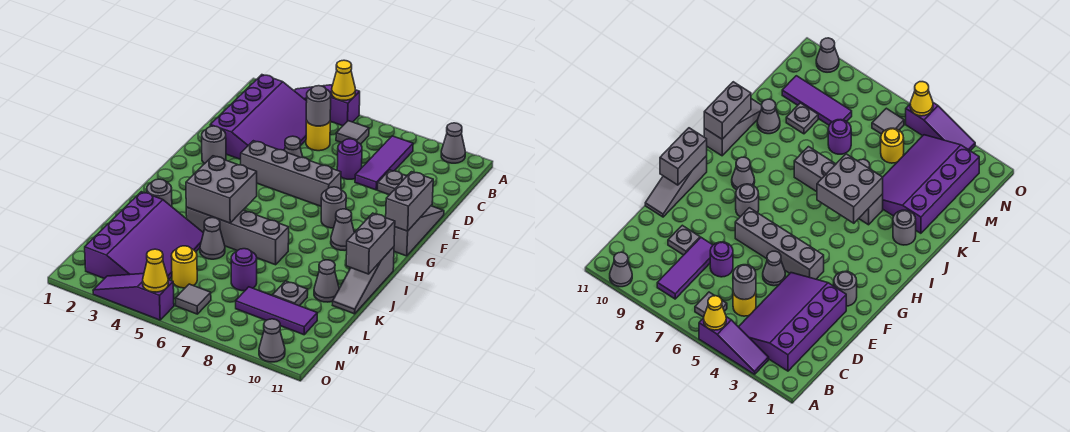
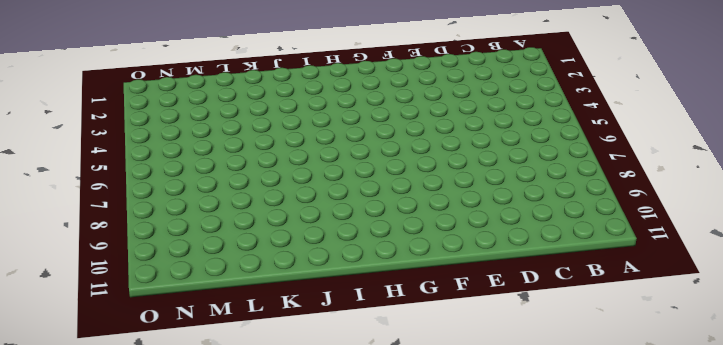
none -> purple 1x3 slope [294,85,360,126]
none -> grey 1x1 cone [441,123,465,163]
none -> purple 3x4 slope [210,75,307,159]
none -> grey 1x1 tile [336,121,369,144]

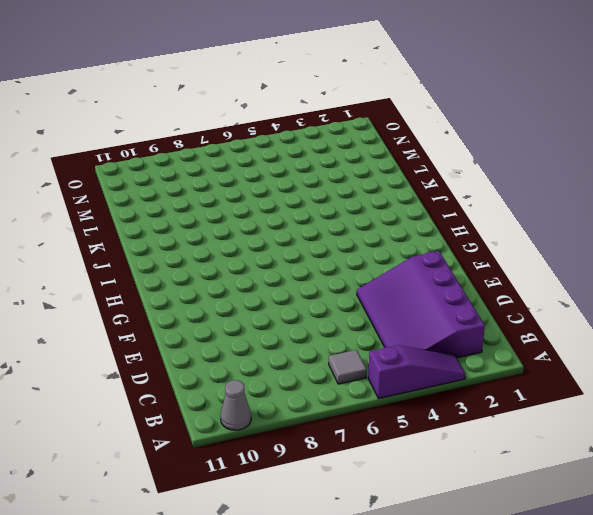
none -> purple 1x3 tile [355,136,413,190]
none -> yellow 1x1 round brick [306,121,330,151]
none -> purple 1x1 round brick [337,139,362,179]
none -> grey 1x1 plate [378,170,407,195]

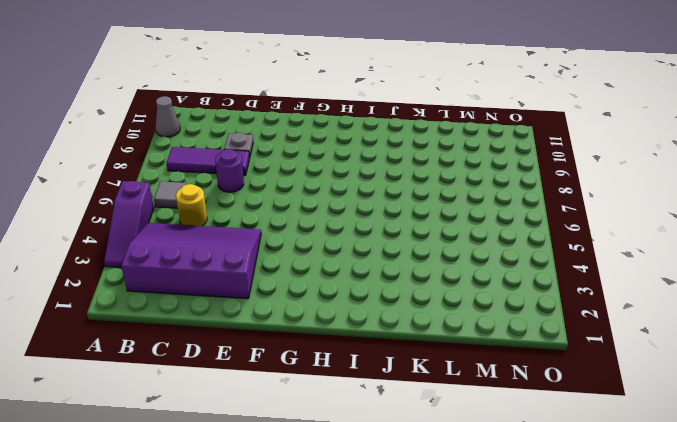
none -> grey 1x1 cone [284,136,303,158]
none -> grey 1x3 slope [394,206,444,256]
none -> grey 1x1 round brick [202,126,226,164]
none -> grey 1x4 brick [240,141,341,206]

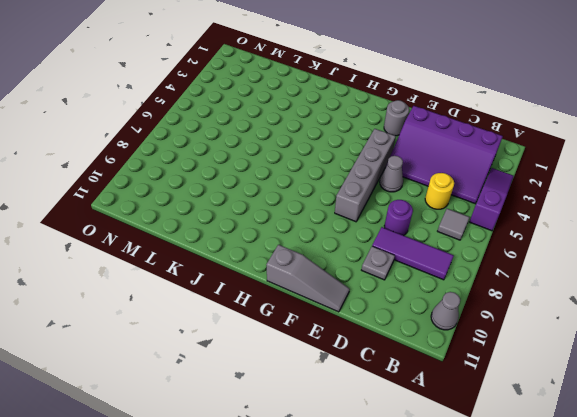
none -> grey 1x1 round brick [321,187,346,228]
none -> grey 1x1 cone [331,209,354,251]
none -> grey 1x3 slope [333,247,394,314]
none -> grey 1x1 round brick [147,179,172,207]

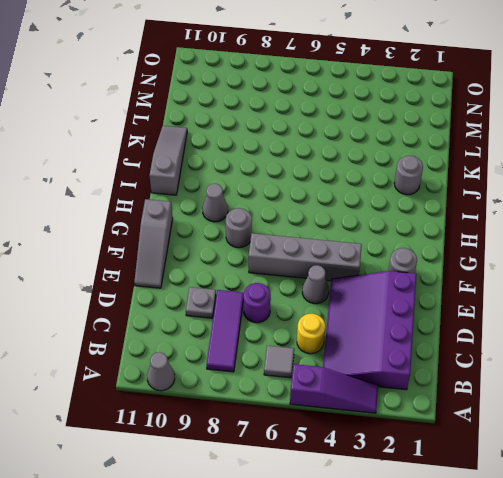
none -> grey 1x4 brick [186,207,289,265]
none -> purple 3x4 slope [85,192,203,280]
none -> grey 1x1 cone [200,218,225,259]
none -> grey 1x1 cone [314,260,339,302]

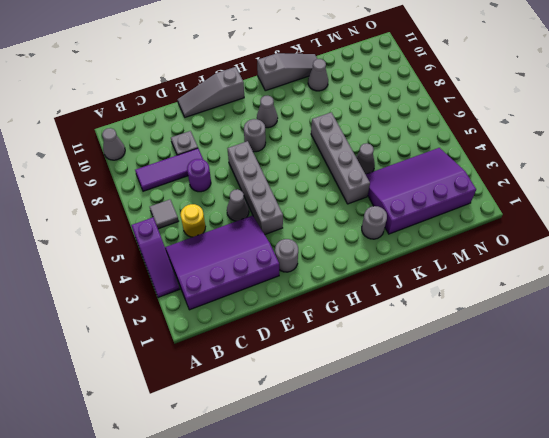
none -> purple 1x1 round brick [231,249,257,291]
none -> grey 1x1 plate [273,281,308,306]
none -> yellow 1x1 round brick [171,246,197,288]
none -> purple 1x3 tile [236,287,317,335]

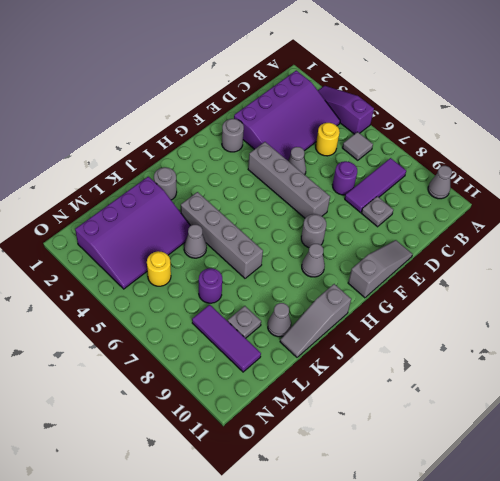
none -> grey 1x1 tile [176,284,211,314]
none -> purple 1x3 slope [93,274,174,320]
none -> grey 1x1 cone [259,319,285,362]
none -> yellow 1x1 cone [332,60,355,100]

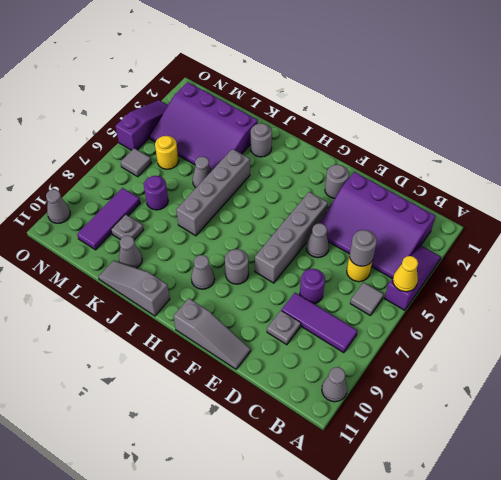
none -> grey 1x2 brick [386,172,433,231]
none -> grey 2x2 brick [186,156,257,223]
none -> grey 1x2 brick [346,213,395,274]
none -> yellow 1x1 cone [143,249,168,292]

